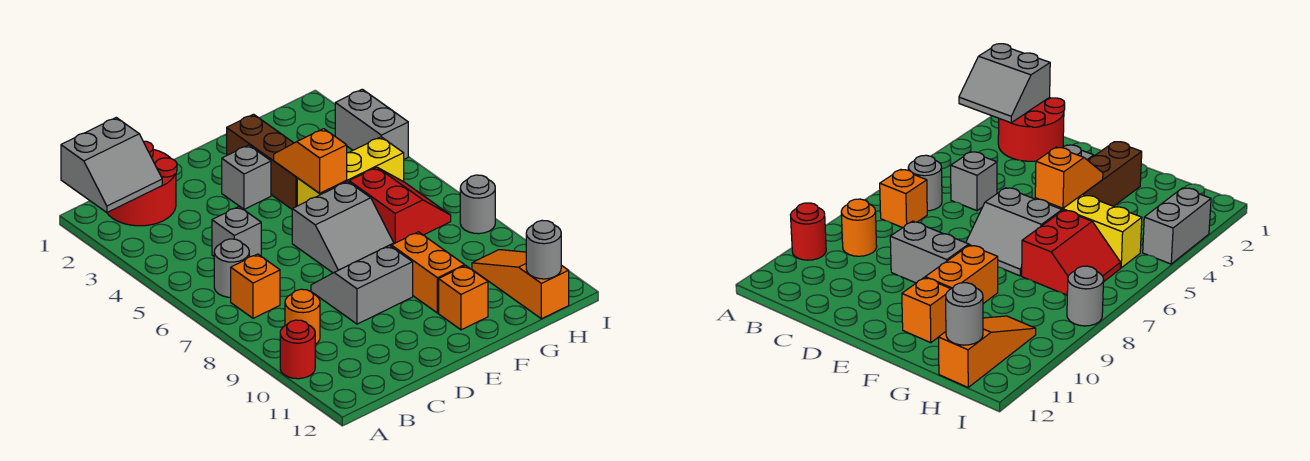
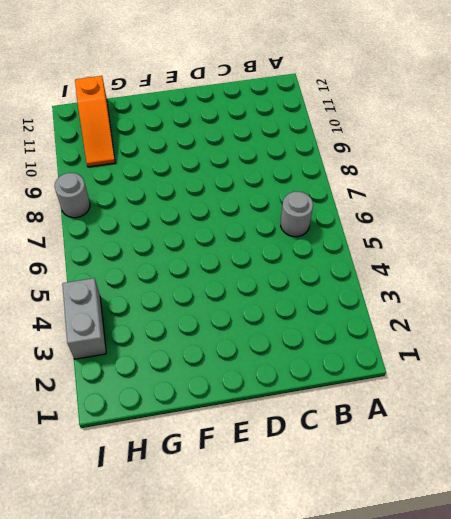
none -> red 1x1 round brick [280,320,315,379]
none -> red 2x2 round brick [107,141,177,226]
none -> orange 1x1 brick [231,254,280,318]

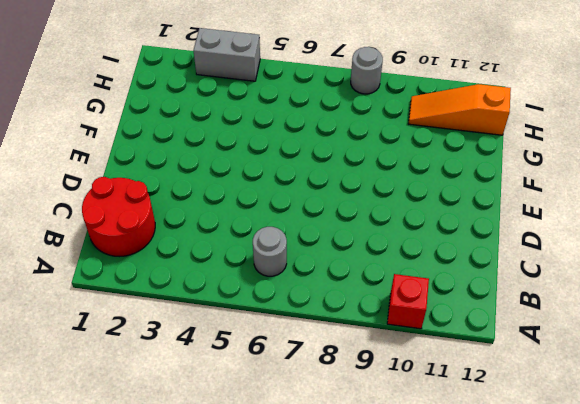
red 1x1 brick [387,274,429,329] -> red 1x1 round brick [280,320,315,379]
none -> orange 1x1 brick [231,254,280,318]
none -> orange 1x1 round brick [285,289,320,344]
none -> grey 1x1 brick [212,207,261,257]

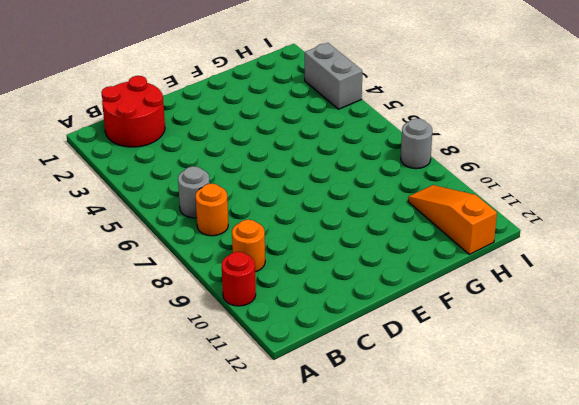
orange 1x1 round brick [195,184,228,236] -> orange 1x1 brick [231,254,280,318]
none -> grey 1x1 brick [212,207,261,257]
none -> grey 2x2 slope [311,245,413,324]
none -> grey 1x1 brick [222,145,271,209]

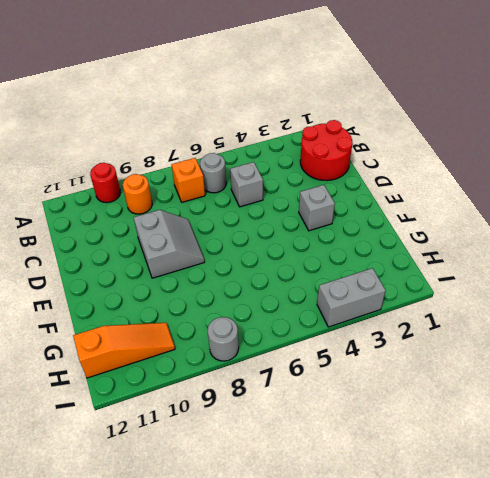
none -> grey 2x2 slope [292,182,394,273]
none -> brown 1x3 brick [227,114,297,209]
none -> yellow 1x3 brick [297,137,404,206]

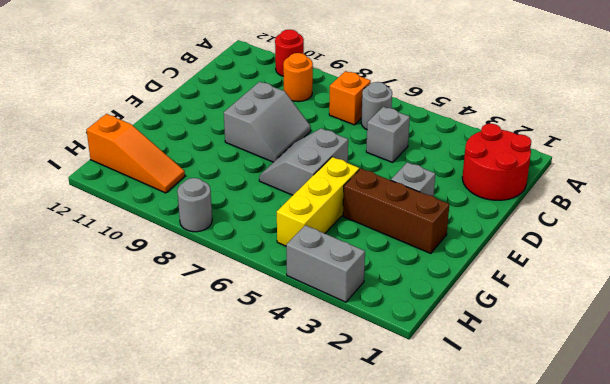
none -> orange 1x2 brick [391,232,465,313]
none -> orange 1x1 brick [439,266,488,330]
none -> red 2x2 slope [349,167,451,244]

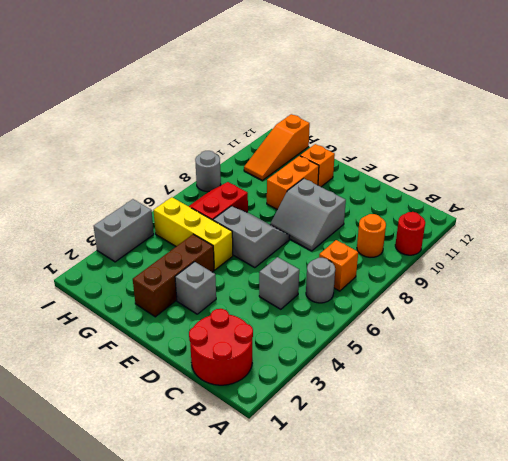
none -> grey 2x2 slope [61,118,162,213]
none -> orange 1x2 slope [274,129,347,193]
none -> grey 1x1 round brick [526,220,561,279]

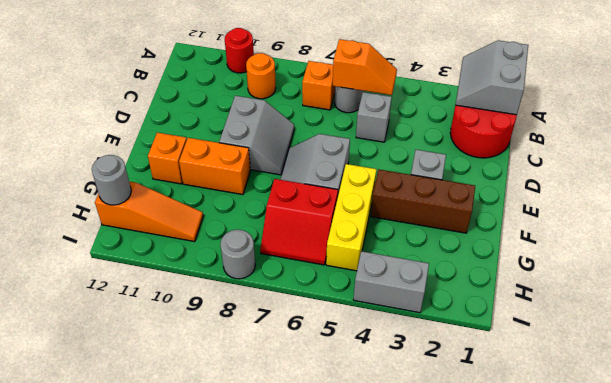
orange 1x2 slope [333,39,397,95] -> orange 1x2 slope moved to [274,129,347,193]

